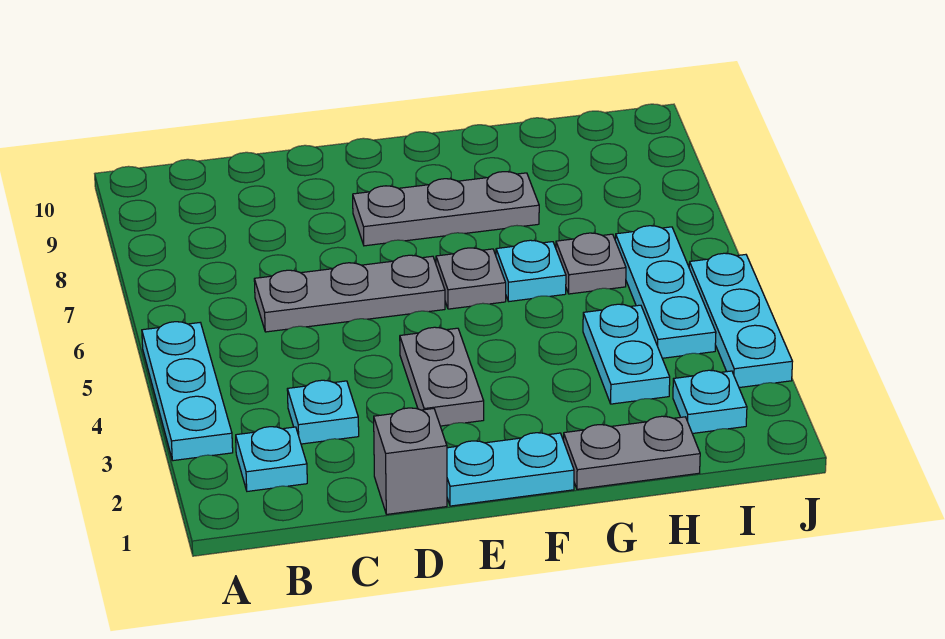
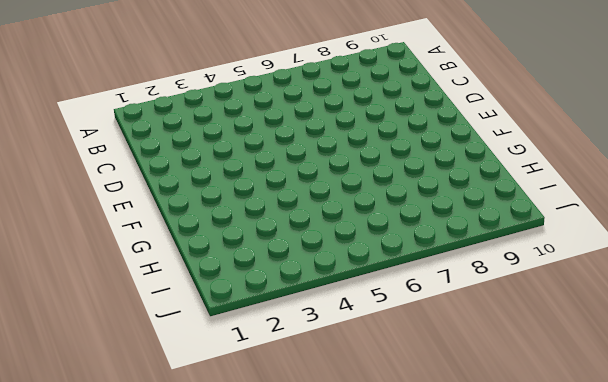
none -> cyan 1x3 plate [142,322,233,461]
none -> cyan 1x1 plate [236,427,307,491]
none -> cyan 1x1 plate [287,380,359,444]

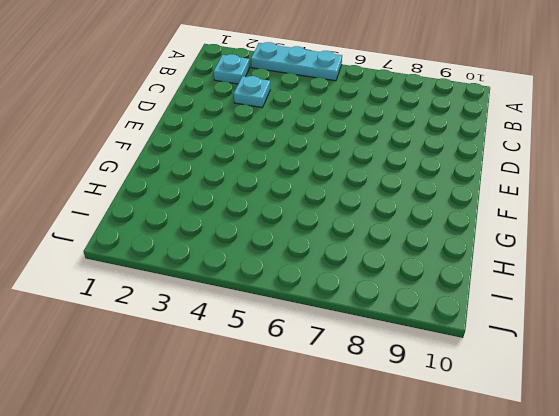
none -> grey 1x3 plate [254,255,445,332]
none -> grey 1x1 brick [374,408,447,514]
none -> cyan 1x2 plate [447,433,574,506]

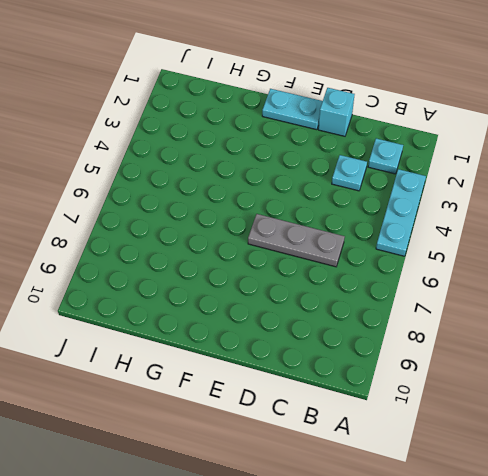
cyan 1x1 brick [318,88,355,136] -> grey 1x1 brick [374,408,447,514]
none -> grey 1x2 plate [400,327,484,426]
none -> grey 1x3 plate [353,172,539,246]
none -> grey 1x1 plate [436,248,506,309]

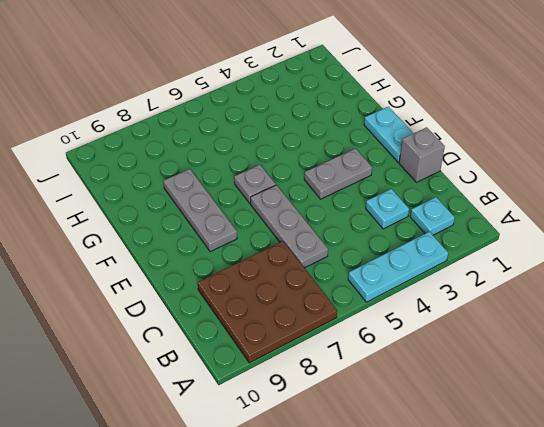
brown 3x3 plate [198,241,337,363] -> none
none -> grey 1x2 plate [563,416,700,489]
none -> cyan 1x1 plate [496,240,566,301]
none -> cyan 1x2 plate [583,304,670,404]

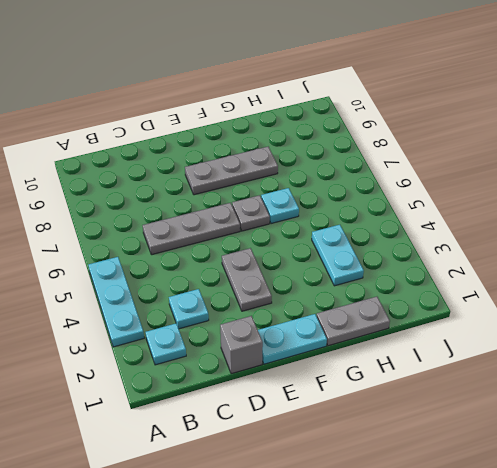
none -> grey 1x1 plate [556,233,626,294]
none -> cyan 1x1 plate [673,370,747,434]
none -> cyan 1x3 plate [615,226,716,358]

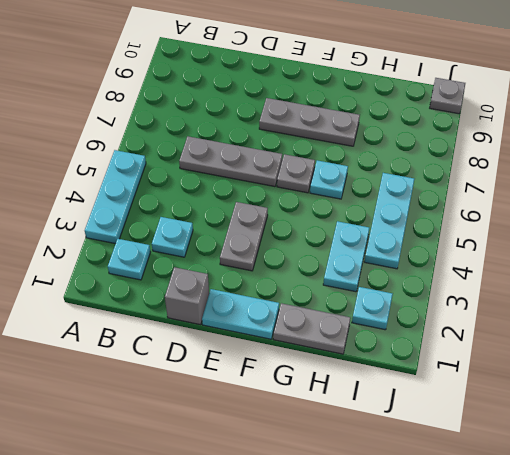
grey 1x1 plate [430,78,465,114] -> grey 1x1 plate moved to [556,233,626,294]
none -> cyan 1x3 plate [689,253,793,388]

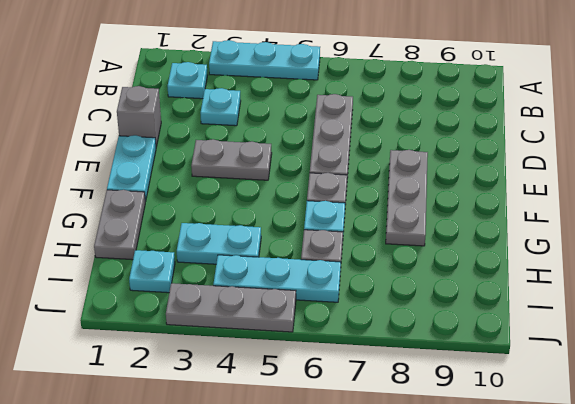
grey 1x3 plate [166,283,296,332] -> cyan 1x3 plate [689,253,793,388]

